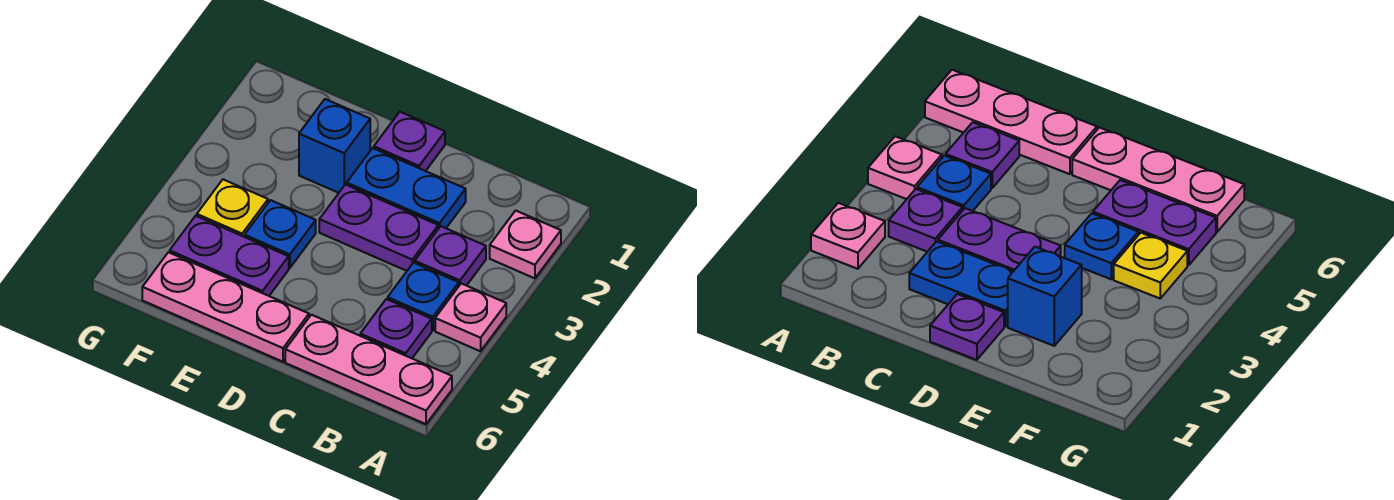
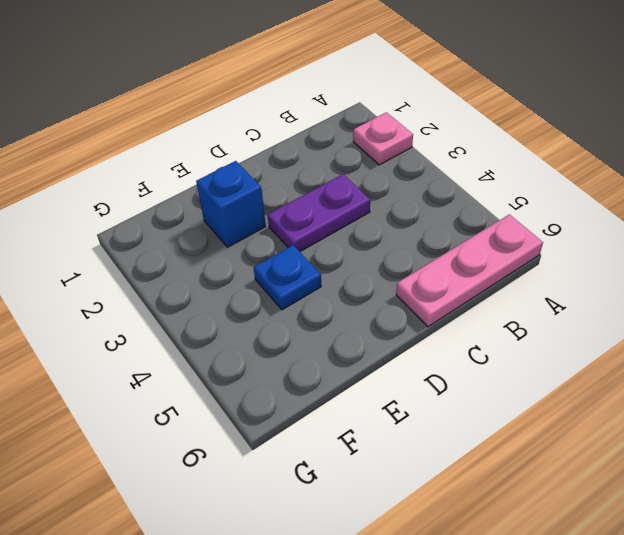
none -> pink 1x1 plate [435,283,506,351]
none -> purple 1x1 plate [415,226,486,286]
none -> blue 1x1 plate [388,263,459,331]

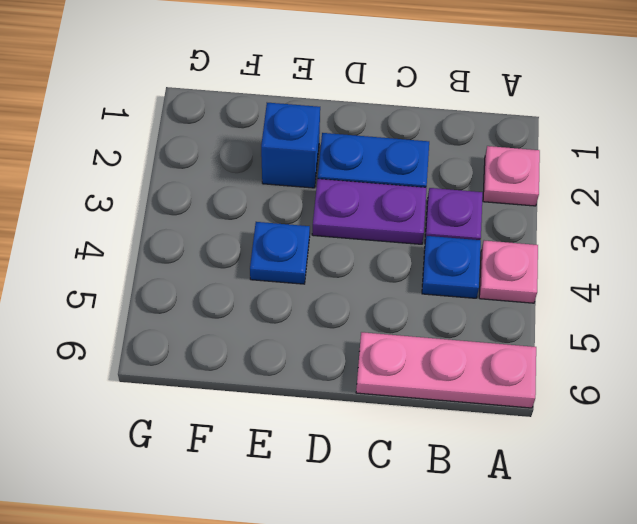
none -> purple 1x1 plate [360,299,432,358]
none -> purple 1x1 plate [374,112,445,171]
none -> pink 1x3 plate [142,252,309,362]

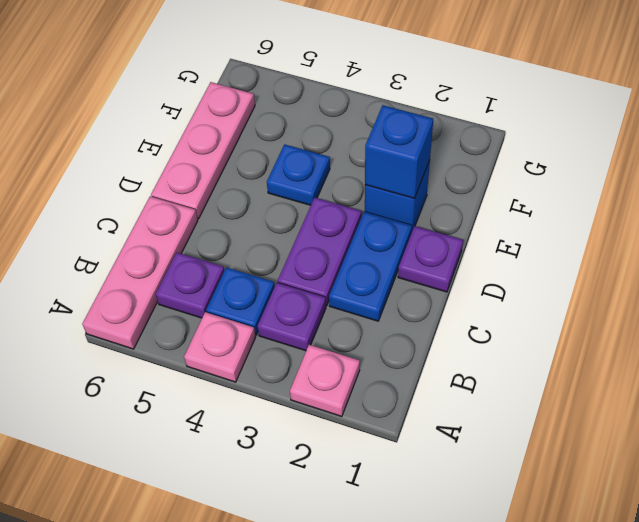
blue 1x1 brick [365,105,433,198] -> none
none -> purple 1x2 plate [170,216,289,296]
none -> yellow 1x1 plate [197,180,268,237]

